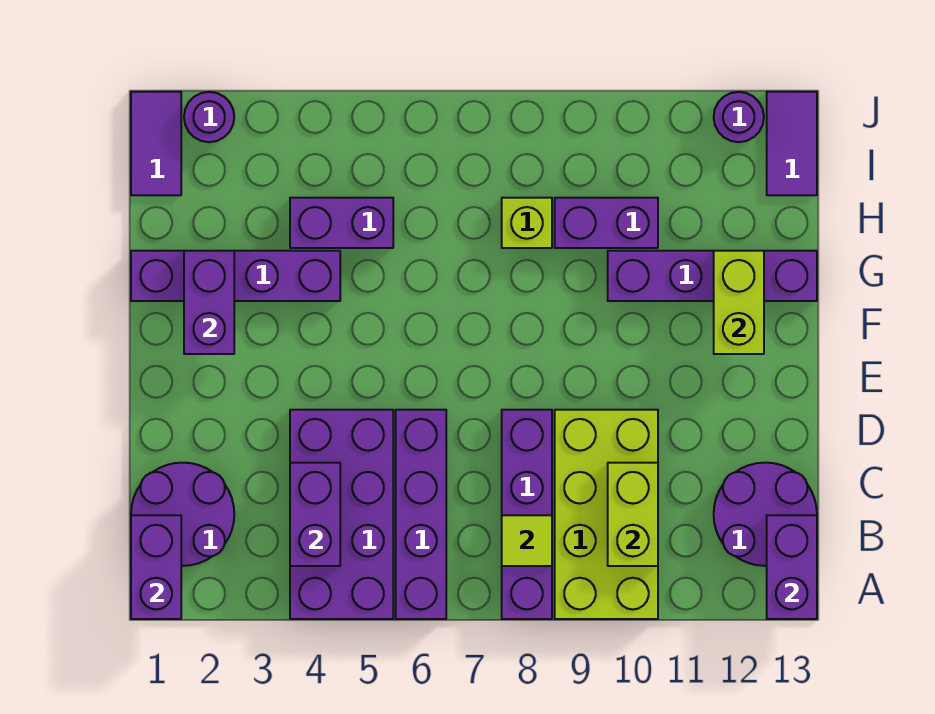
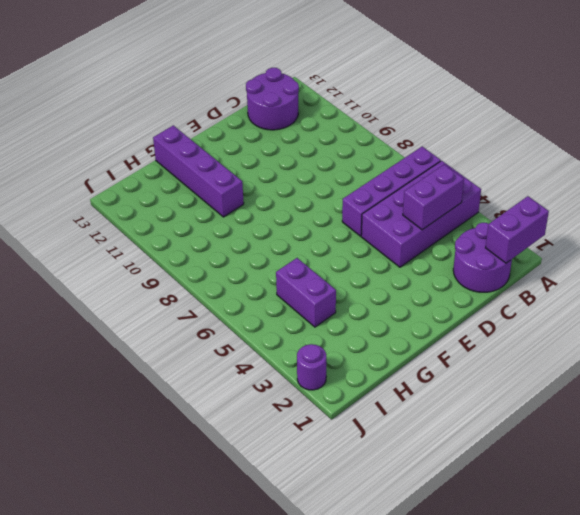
none -> purple 1x4 brick [502,410,552,619]
none -> lime 2x4 brick [555,410,658,619]
none -> purple 1x4 brick [131,251,340,301]

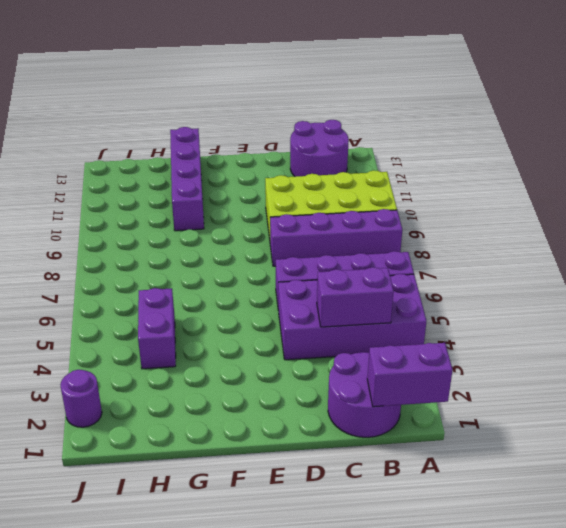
none -> purple 1x4 brick [131,251,340,301]
none -> lime 1x1 brick [502,198,552,248]
none -> purple 1x2 brick [555,198,658,248]

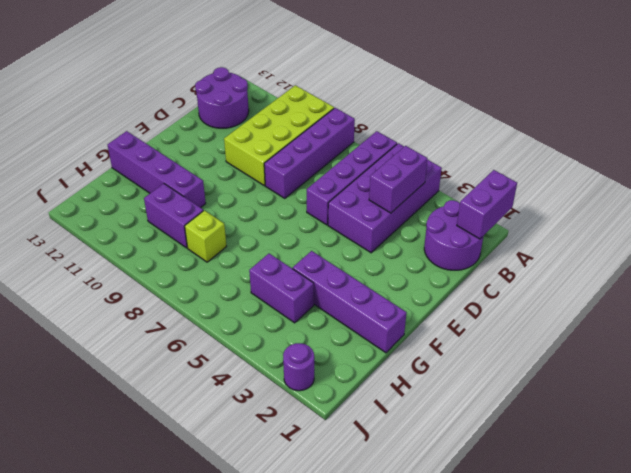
none -> purple 1x2 tile [131,92,181,195]
none -> purple 1x2 tile [767,92,817,195]
none -> purple 1x1 round brick [714,92,764,142]

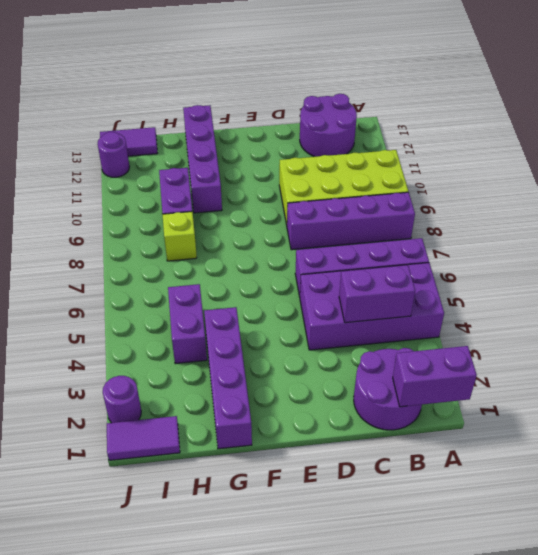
none -> purple 1x2 brick [767,515,817,619]
none -> lime 1x1 tile [502,515,552,566]
none -> lime 1x2 brick [608,463,658,566]

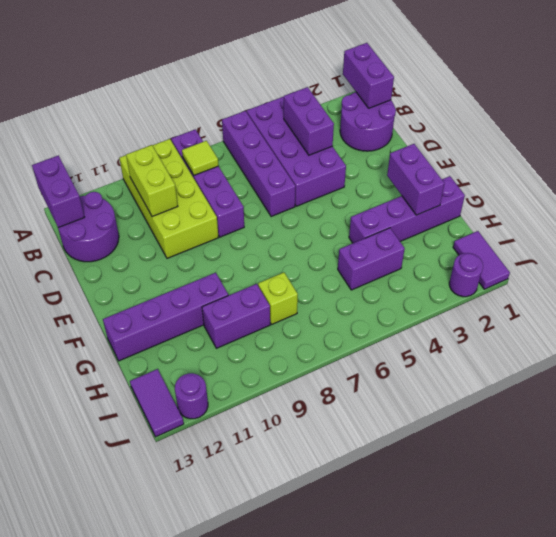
none -> lime 1x2 brick [714,251,764,354]

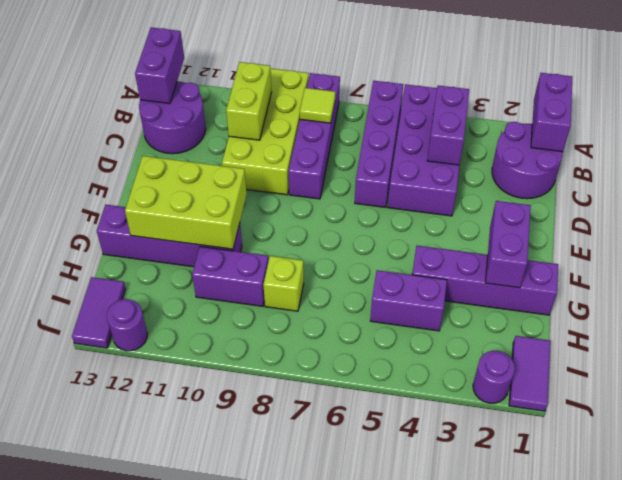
lime 2x3 brick [125,156,247,249] -> lime 1x2 brick [714,251,764,354]

